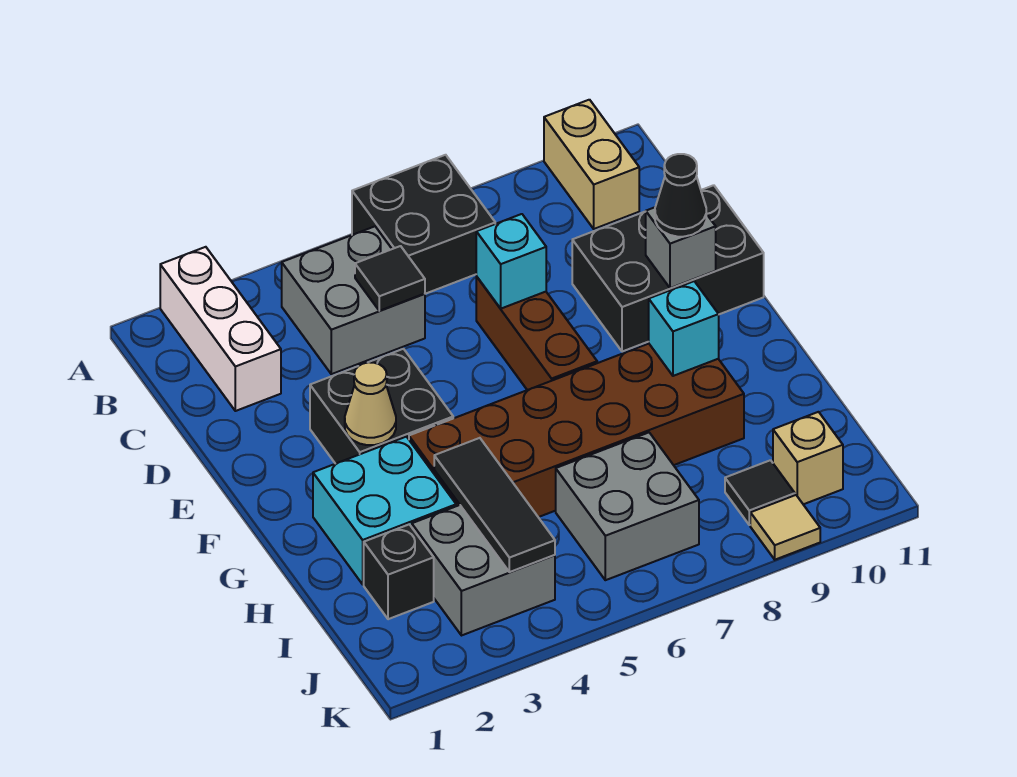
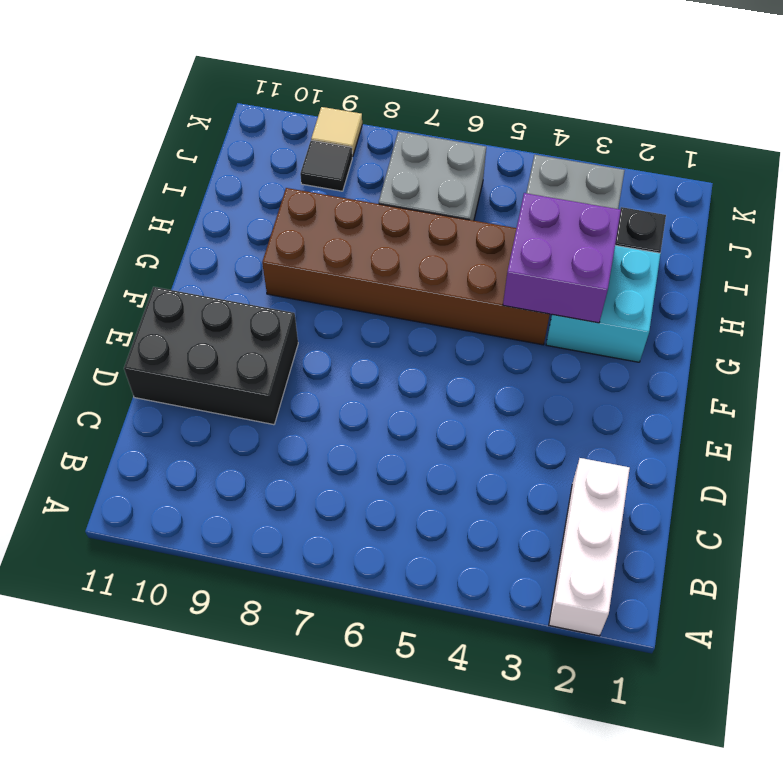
purple 2x2 brick [503,193,621,323] -> black 1x3 tile [434,438,555,572]
none -> black 2x2 brick [352,155,495,294]
none -> tan 1x2 brick [544,100,639,229]
none -> grey 2x2 brick [282,226,425,374]

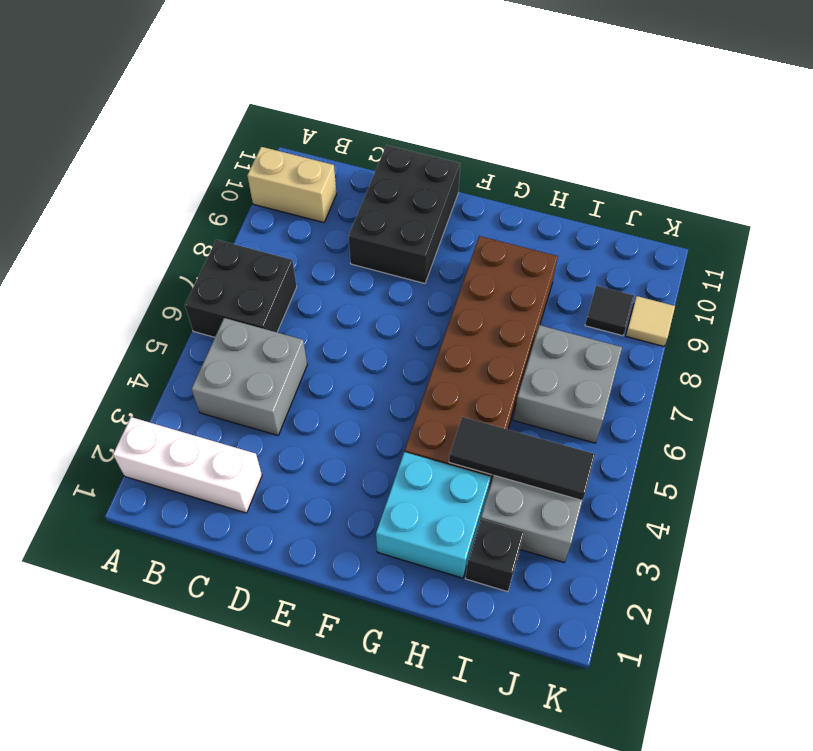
none -> brown 1x3 brick [476,277,597,390]
none -> black 2x2 brick [310,349,453,464]
none -> tan 1x1 brick [773,412,843,504]

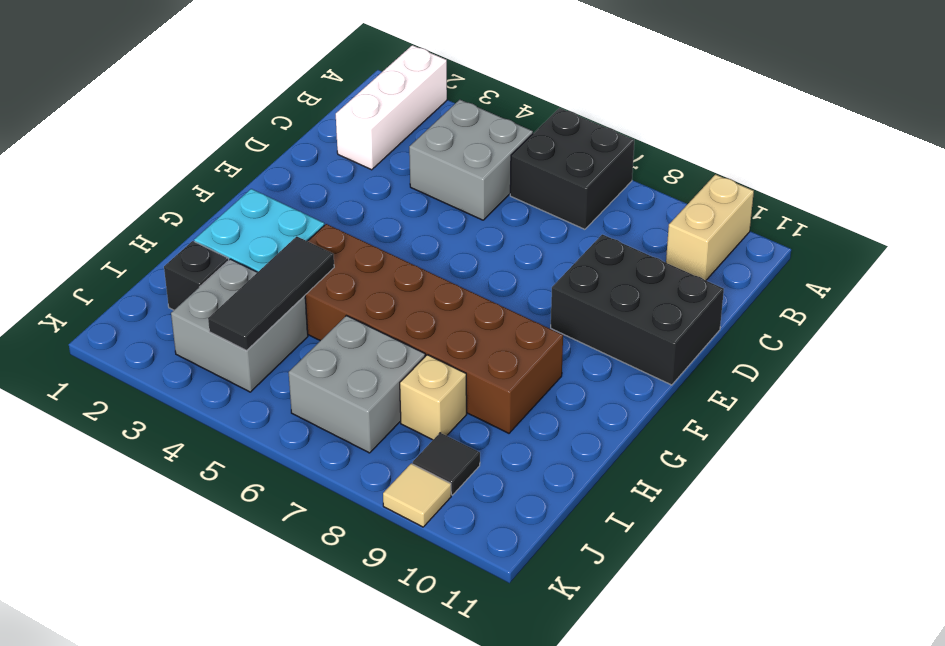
tan 1x1 brick [400,355,467,440] -> tan 1x1 brick moved to [773,412,843,504]
none -> brown 1x3 brick [476,277,597,390]
none -> black 2x2 brick [310,349,453,464]
none -> black 1x1 tile [355,246,425,311]

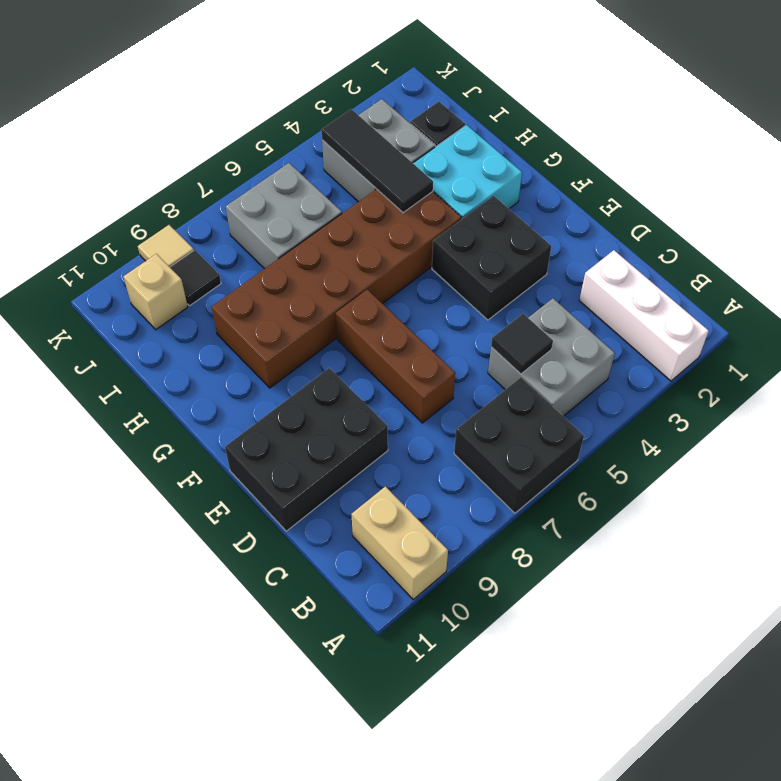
none -> cyan 1x1 brick [476,214,546,309]
none -> grey 1x1 brick [645,207,716,288]
none -> tan 1x1 cone [345,362,396,445]

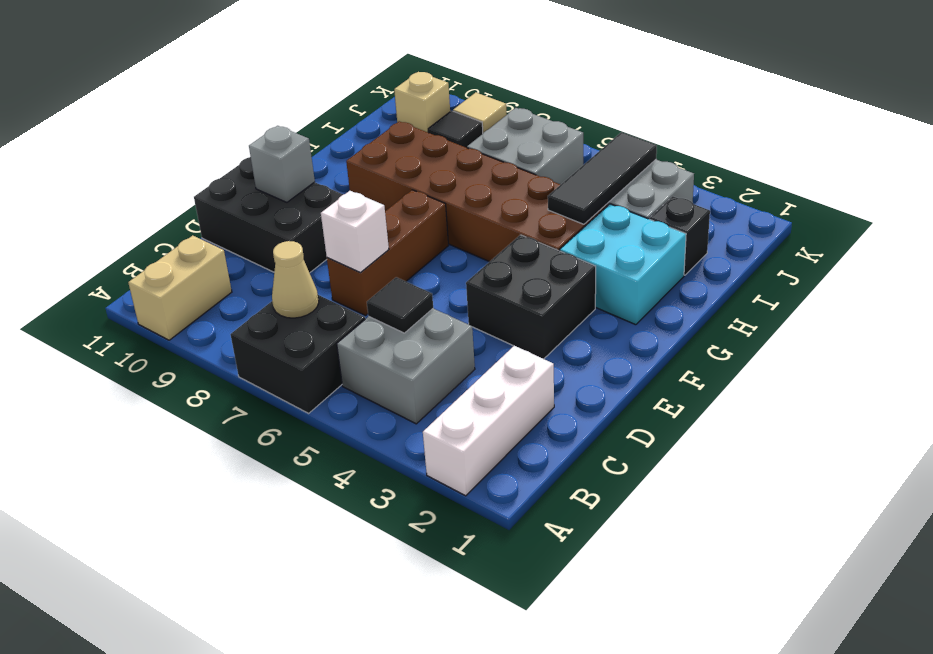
tan 1x1 cone [272,241,319,318] -> tan 1x1 cone moved to [345,362,396,445]
white 1x1 brick [321,191,389,273] -> cyan 1x1 brick [476,214,546,309]
none -> cyan 1x1 brick [649,281,719,376]
none -> black 1x1 cone [655,154,706,237]

